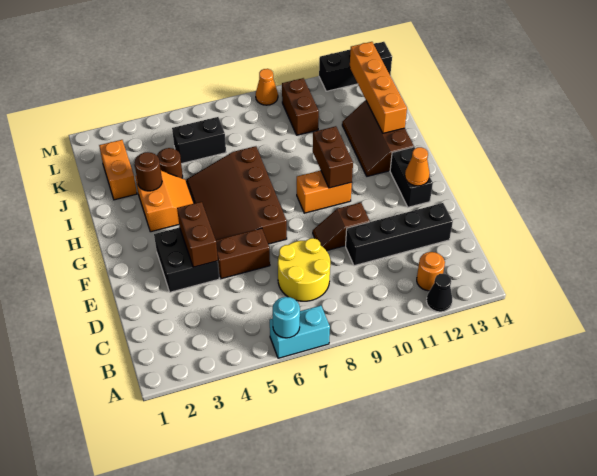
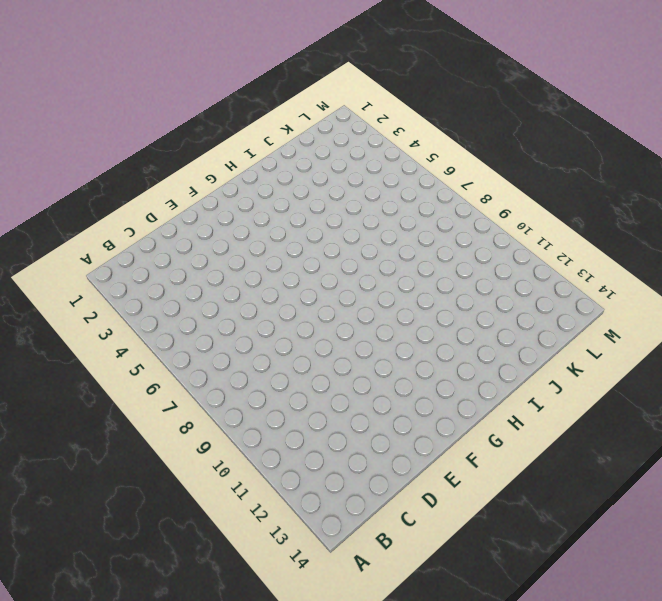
none -> cyan 1x2 brick [270,306,330,358]
none -> black 1x1 cone [426,274,452,312]
none -> orange 1x1 round brick [417,252,445,291]

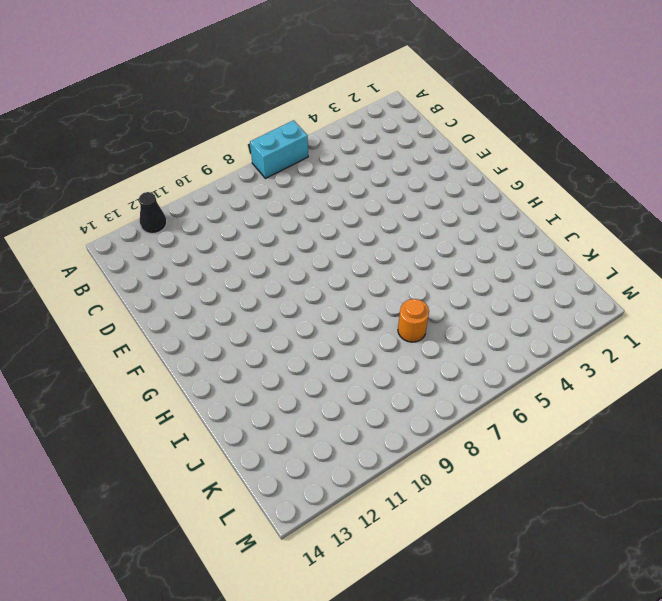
orange 1x1 round brick [398,299,429,342] -> orange 1x1 round brick moved to [417,252,445,291]
none -> yellow 2x2 round brick [278,238,330,301]
none -> black 1x4 brick [346,203,453,266]
none -> black 2x2 brick [154,227,220,292]

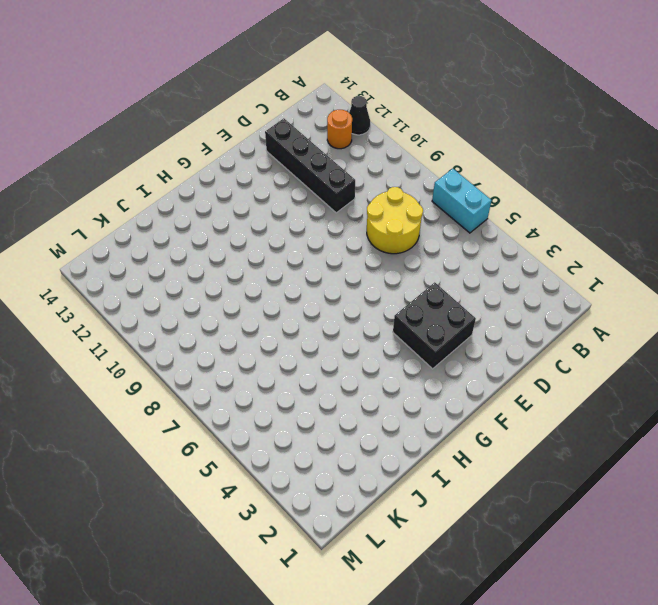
none -> brown 1x2 brick [216,228,270,279]
none -> brown 1x2 slope [313,203,370,251]
none -> brown 3x4 slope [187,146,287,244]

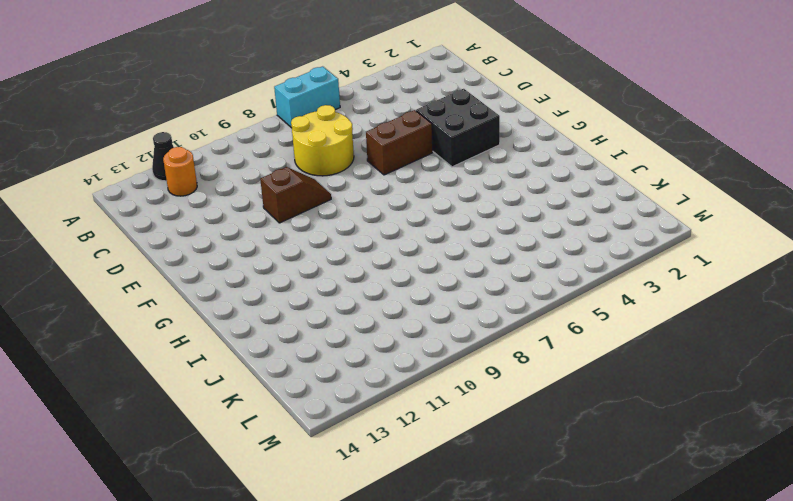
none -> black 1x4 brick [346,203,453,266]
none -> brown 3x4 slope [187,146,287,244]
none -> black 1x2 brick [390,147,433,207]

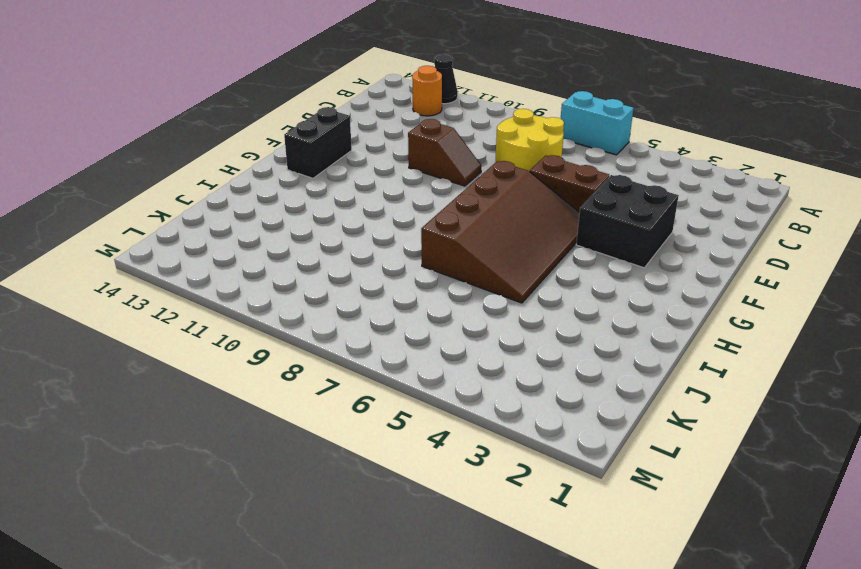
none -> black 1x4 brick [346,203,453,266]
none -> orange 1x2 brick [297,171,352,213]
none -> orange 2x2 slope [135,171,194,232]

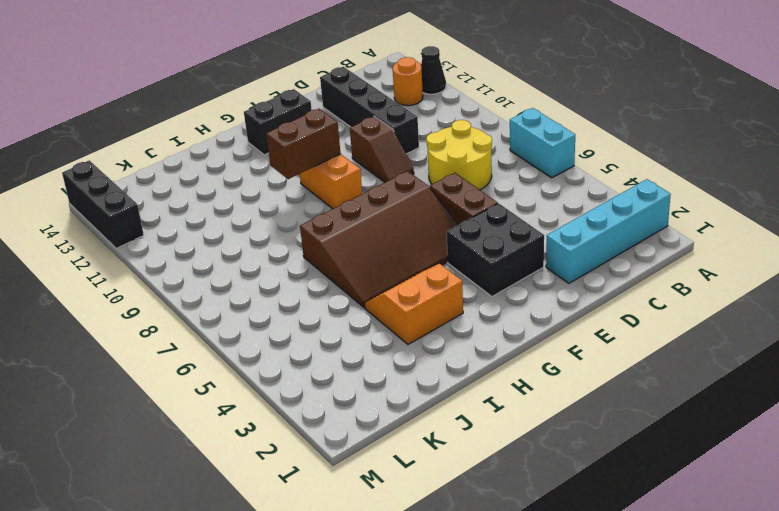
cyan 1x4 brick [546,179,671,283] -> none
none -> brown 2x3 slope [342,101,414,176]
none -> orange 1x2 brick [99,140,137,200]
none -> brown 1x1 round brick [157,148,183,178]

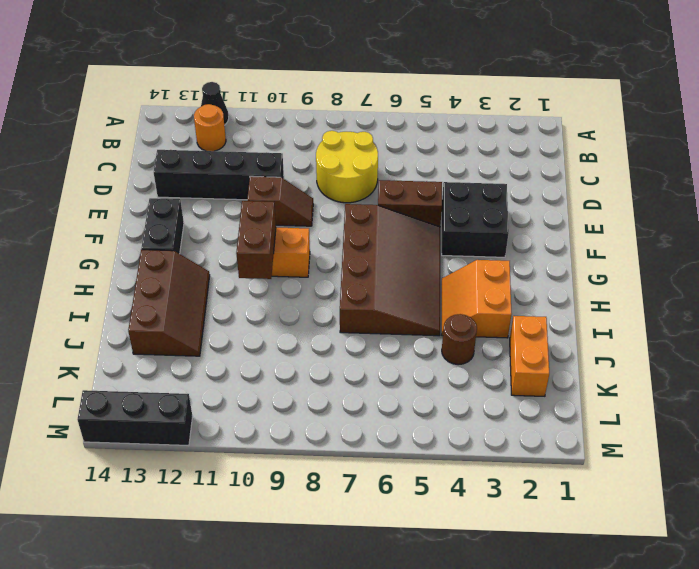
none -> cyan 1x2 brick [270,306,330,358]
none -> black 1x2 brick [172,117,226,164]
none -> brown 1x2 brick [282,78,319,135]

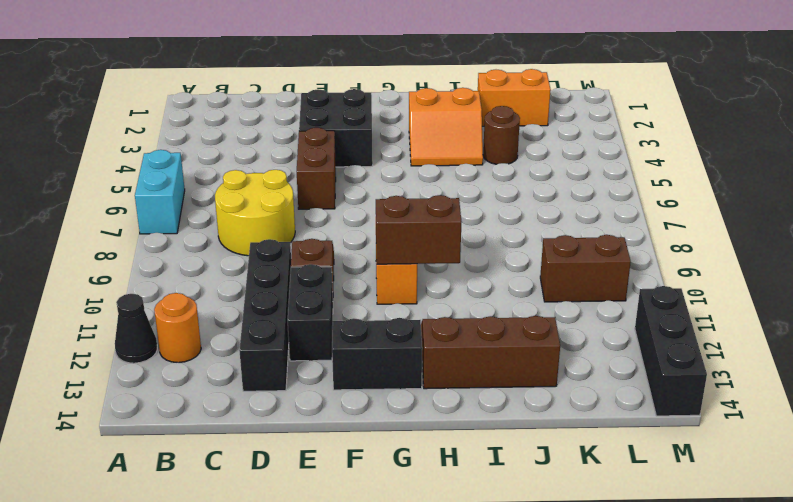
black 1x2 brick [288,264,333,361] -> black 1x2 brick moved to [172,117,226,164]
none -> brown 3x4 slope [187,146,287,244]
none -> orange 1x1 cone [256,69,278,105]
none -> cyan 1x1 round brick [273,297,300,338]

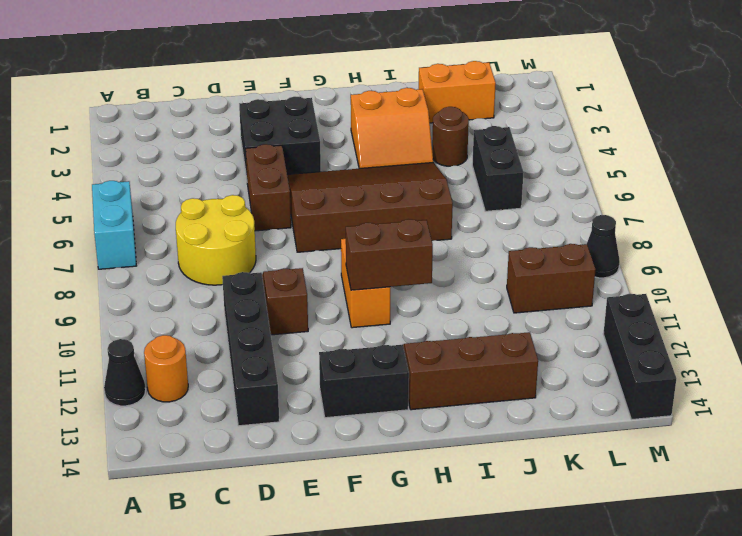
black 1x1 cone [587,215,620,278] -> orange 1x1 cone [256,69,278,105]
none -> cyan 1x1 round brick [273,297,300,338]
none -> brown 1x2 brick [177,202,218,267]
none -> orange 1x1 cone [405,147,430,186]

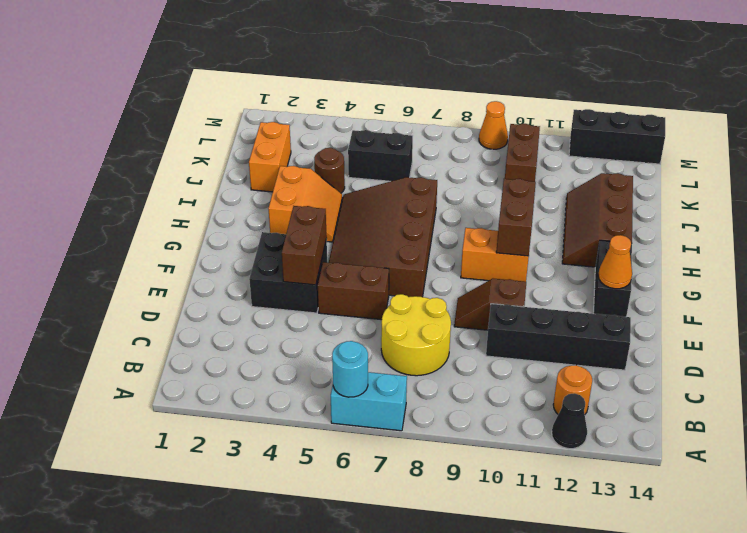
none -> brown 1x1 round brick [134,152,162,191]
none -> orange 1x4 brick [350,42,407,133]

